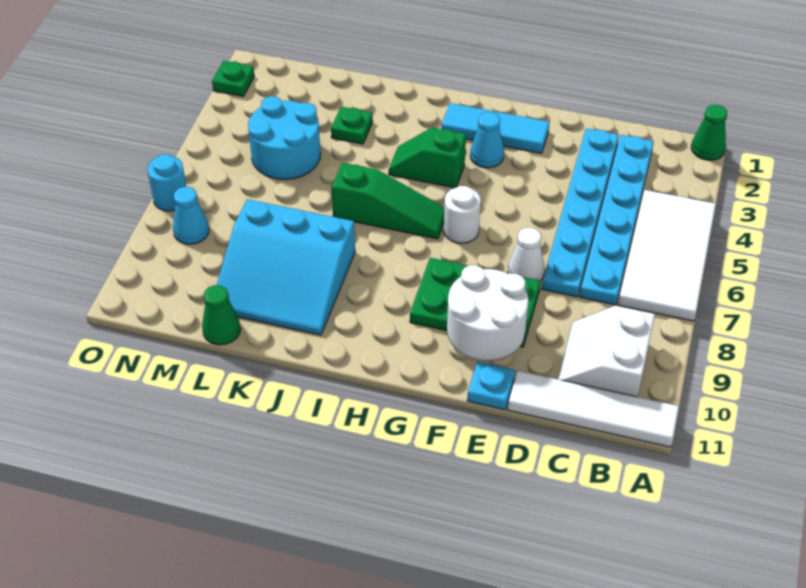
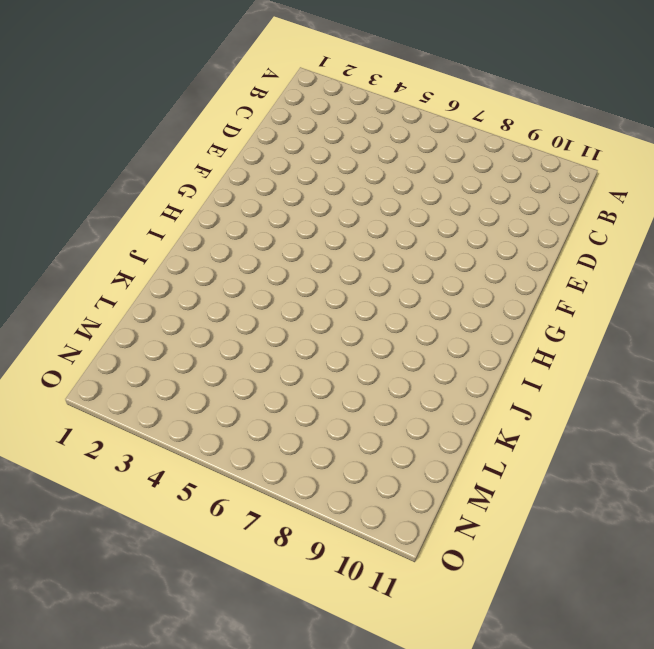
none -> green 1x1 cone [691,105,727,160]
none -> white 2x4 tile [618,190,716,321]
none -> white 1x4 tile [508,370,679,447]

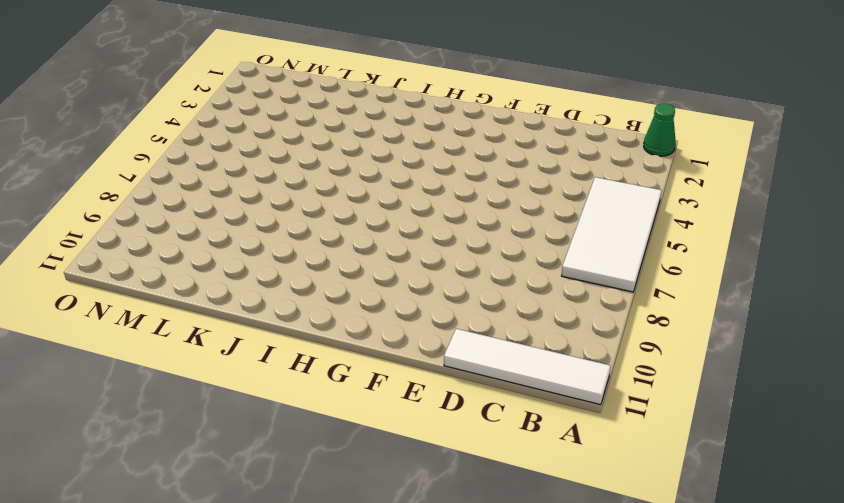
none -> white 2x2 slope [558,306,655,397]
none -> cyan 1x6 plate [580,135,654,305]
none -> cyan 1x6 plate [542,128,619,297]

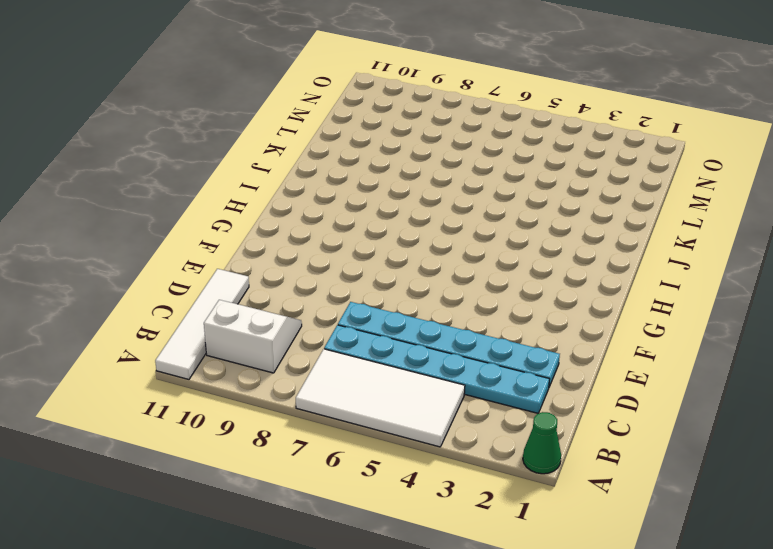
none -> white 1x1 cone [508,228,544,281]
none -> green 2x3 plate [410,258,540,347]
none -> cyan 1x1 plate [467,362,515,410]

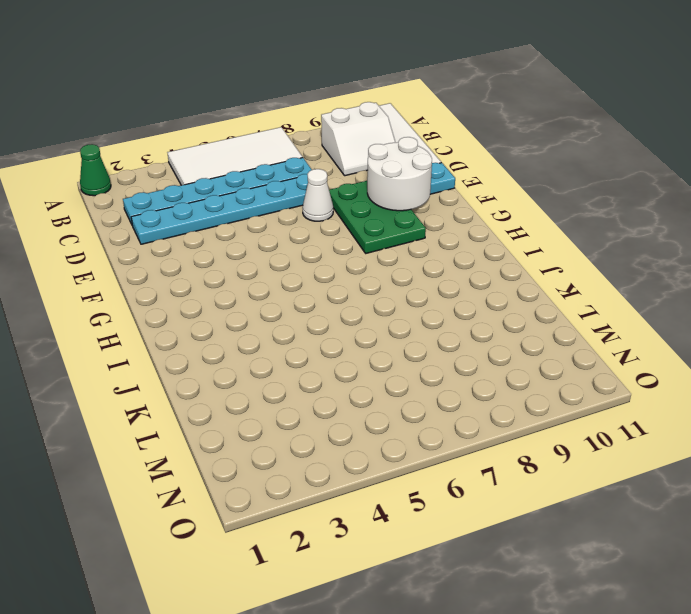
none -> cyan 1x3 tile [441,103,550,153]
none -> cyan 1x1 cone [470,112,504,168]
none -> white 1x1 round brick [444,186,481,243]

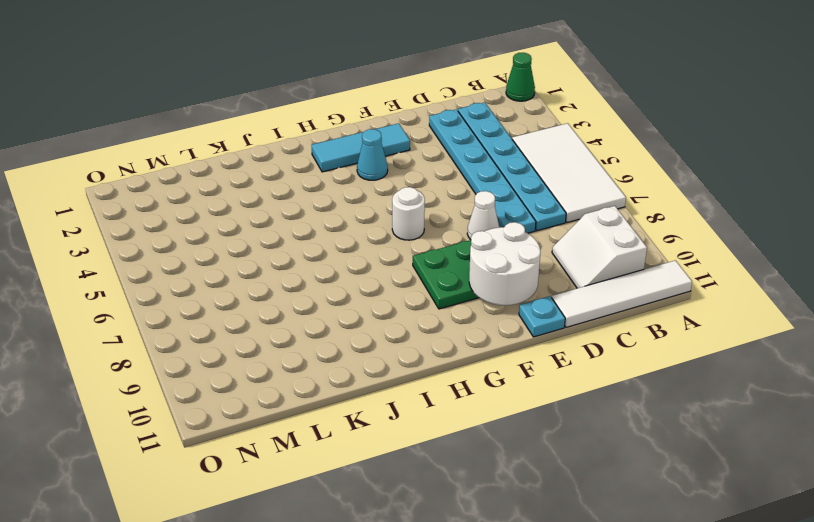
none -> green 1x2 slope [389,128,466,188]
none -> green 1x3 slope [331,163,444,239]
none -> cyan 3x3 slope [217,199,355,335]

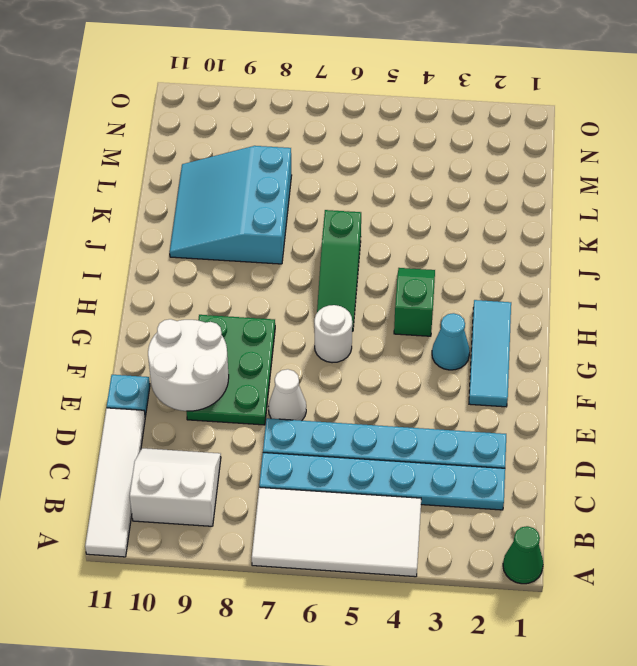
none -> green 1x1 plate [331,107,373,144]
none -> cyan 2x2 round brick [248,96,321,179]
none -> green 1x1 cone [202,285,241,345]

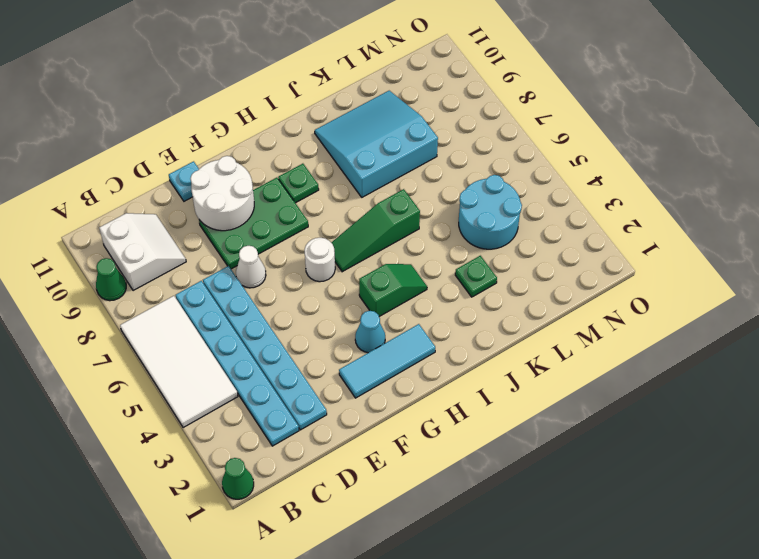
green 1x1 cone [96,258,126,301] -> green 1x1 cone moved to [202,285,241,345]
green 1x1 plate [278,164,319,203] -> green 1x1 plate moved to [212,61,254,97]
none -> white 1x4 tile [508,370,679,447]
none -> cyan 1x1 cone [173,187,209,244]
none -> cyan 1x1 round brick [147,154,186,211]

